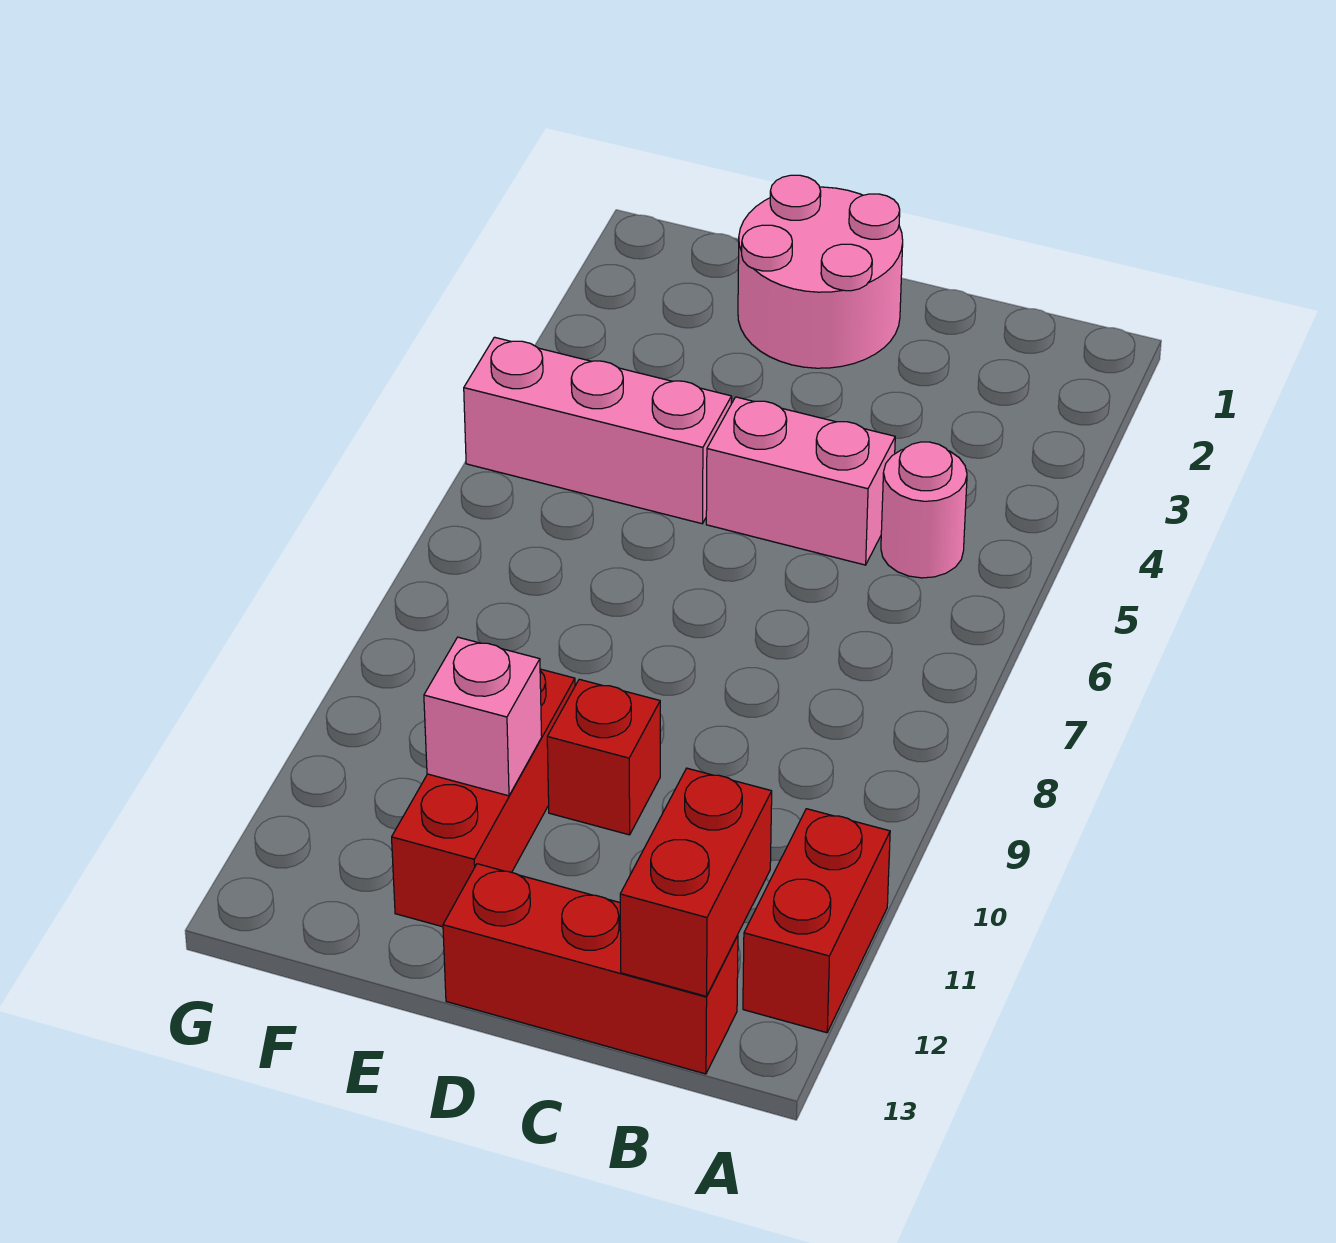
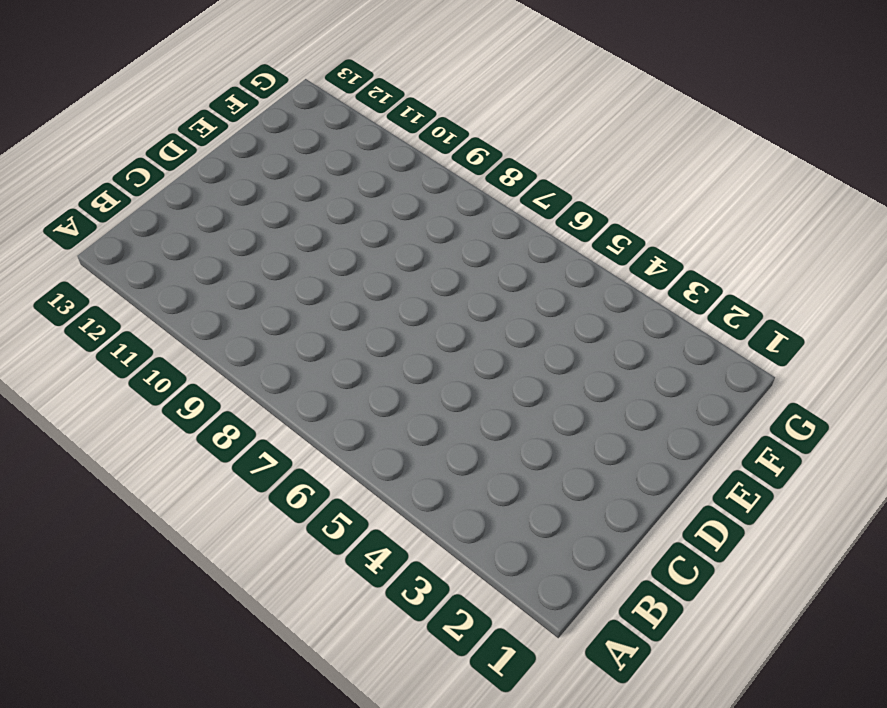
none -> red 1x2 brick [743,809,890,1033]
none -> pink 1x1 round brick [881,442,967,578]

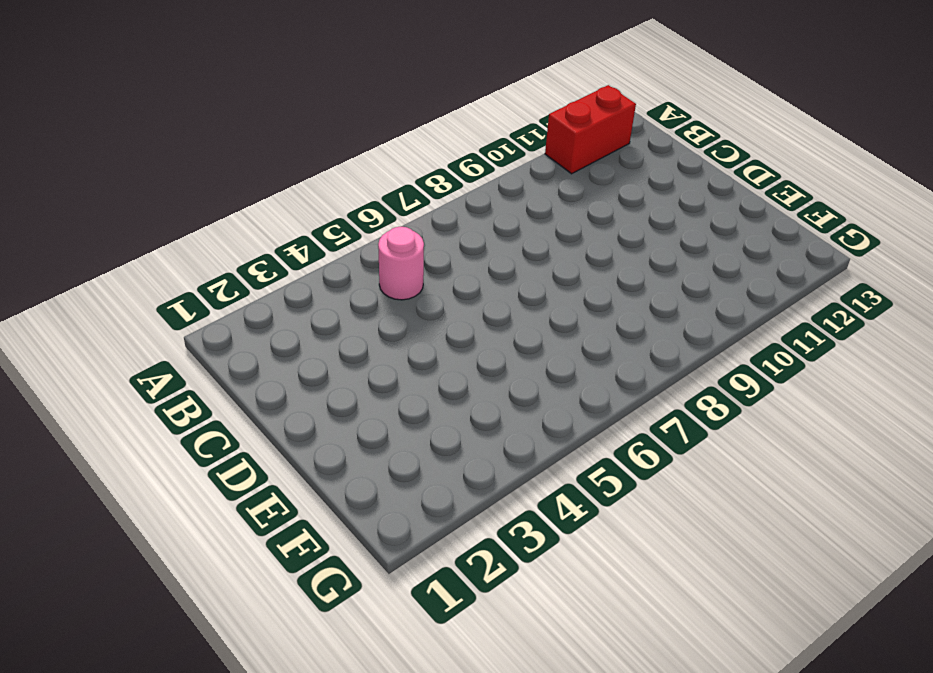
none -> red 1x3 brick [443,864,738,1074]
none -> pink 1x2 brick [706,397,895,565]

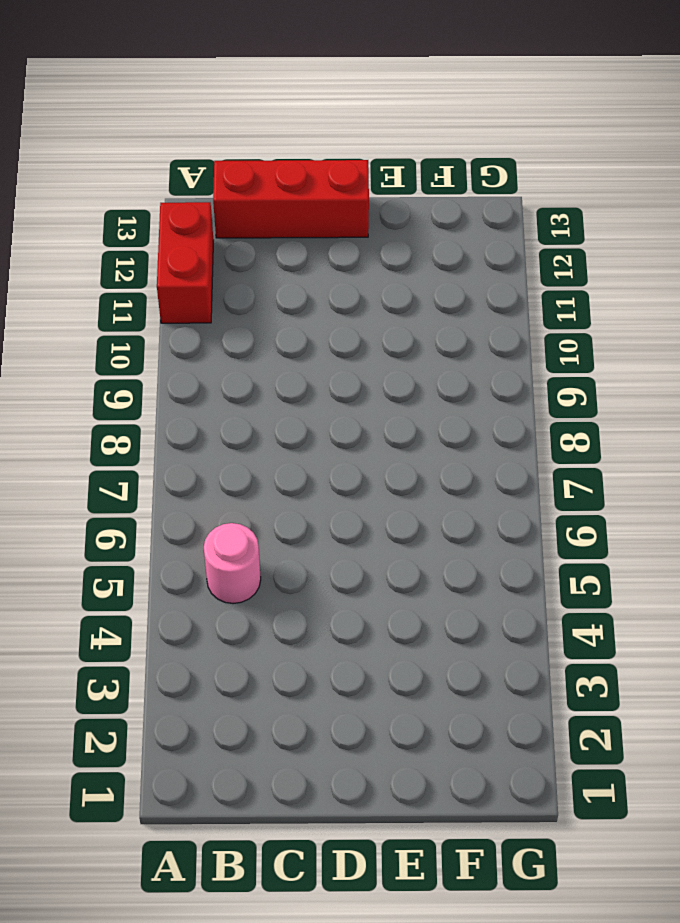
none -> pink 1x2 brick [706,397,895,565]
none -> pink 2x2 round brick [738,175,903,368]

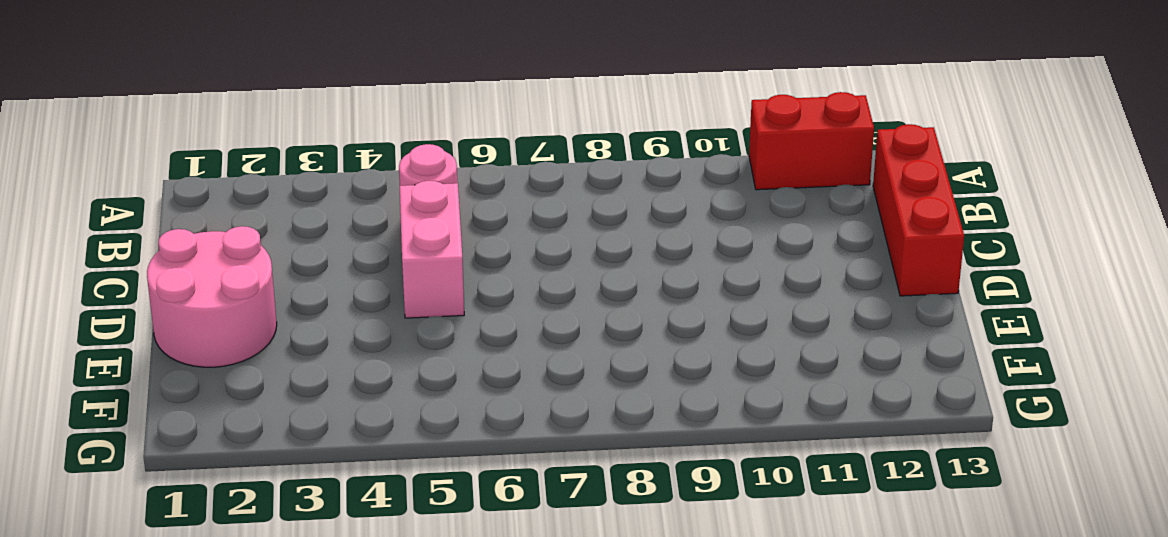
none -> red 1x1 brick [547,679,660,835]
none -> pink 1x3 brick [464,337,732,524]

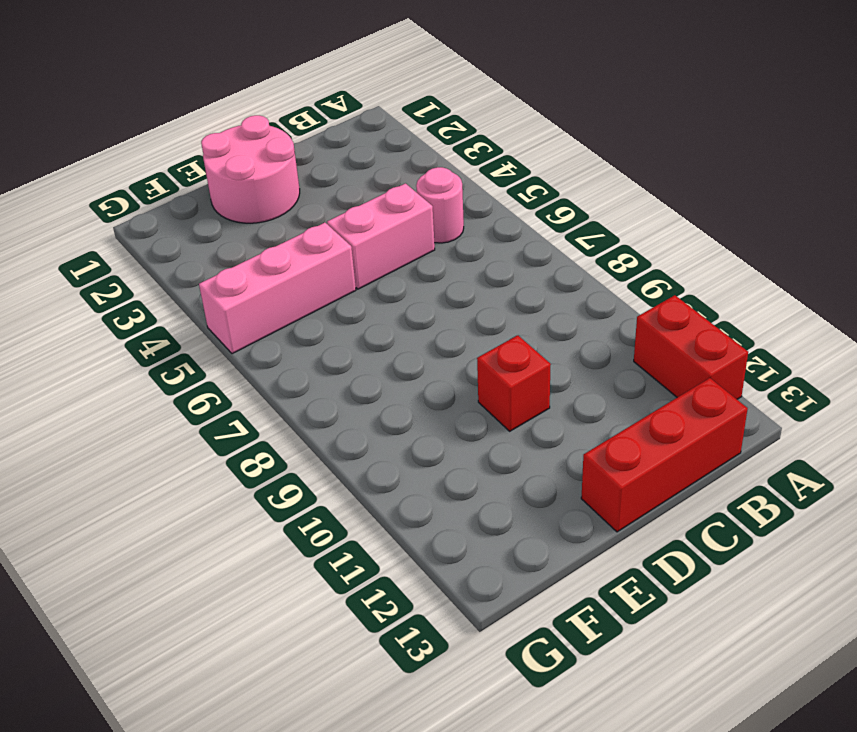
none -> red 1x3 brick [392,669,575,927]
none -> red 1x2 brick [620,768,772,996]

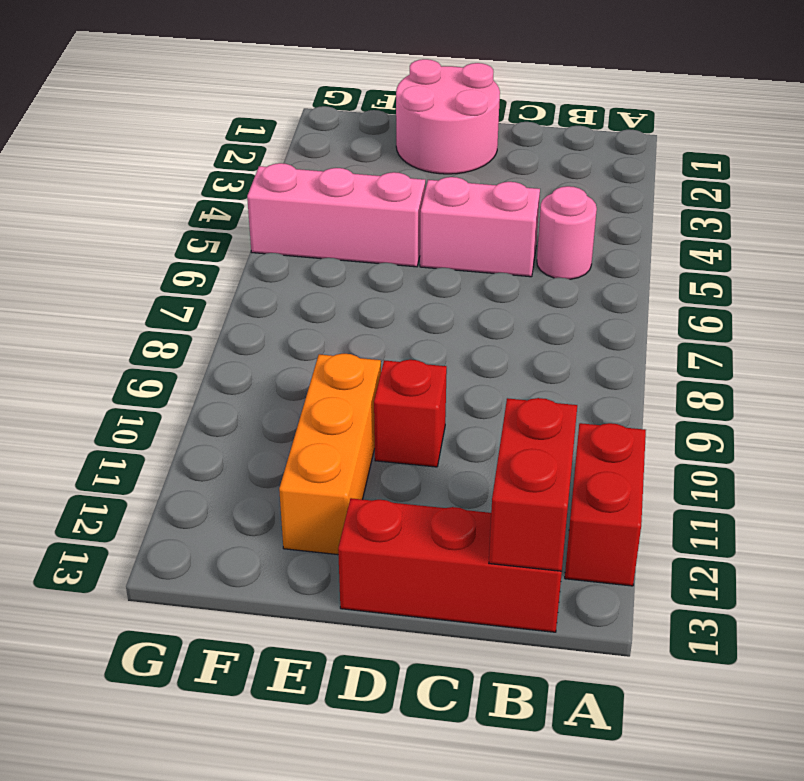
orange 1x3 brick [279,354,381,555] -> red 1x3 brick [392,669,575,927]
none -> pink 1x1 brick [424,637,542,796]

